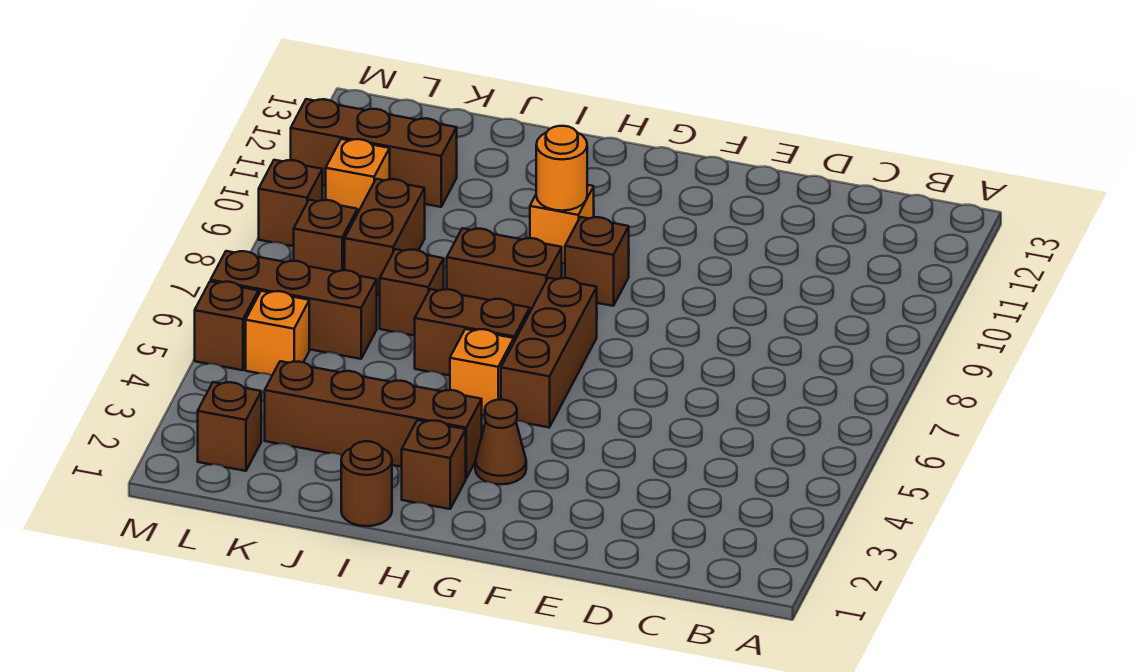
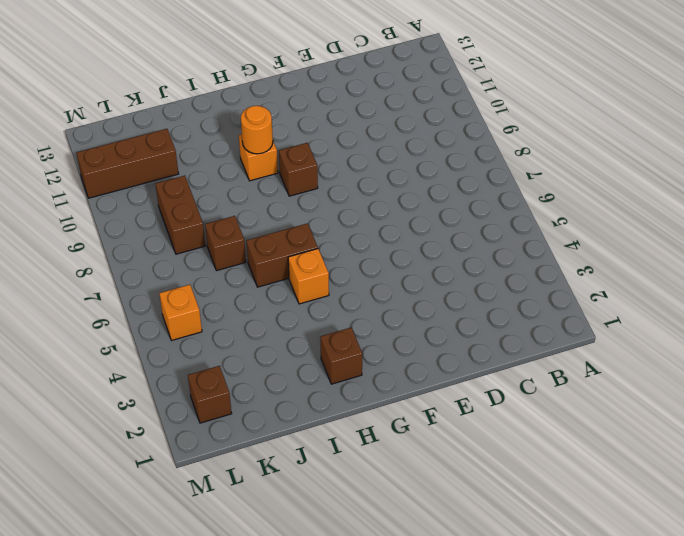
none -> brown 1x1 cone [475,400,526,484]
none -> brown 1x3 brick [501,278,597,427]
none -> brown 1x4 brick [265,361,482,478]

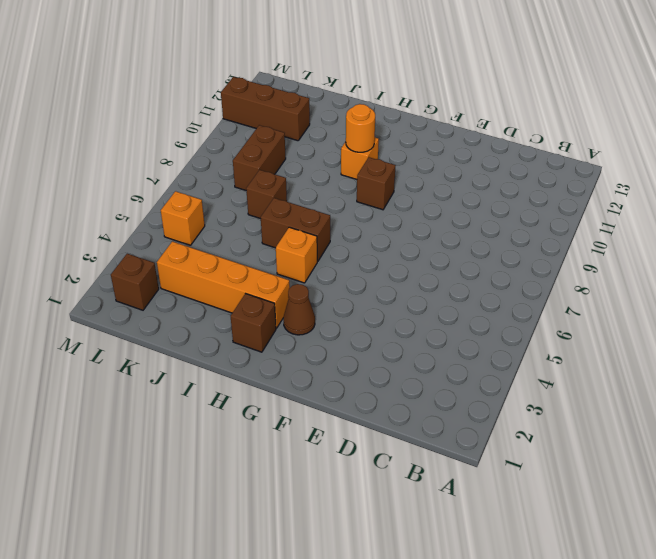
orange 1x4 brick [157,241,290,328] -> brown 1x4 brick [265,361,482,478]
none -> brown 1x3 brick [501,278,597,427]
none -> brown 1x2 brick [447,228,562,311]
none -> brown 1x1 round brick [341,441,392,526]

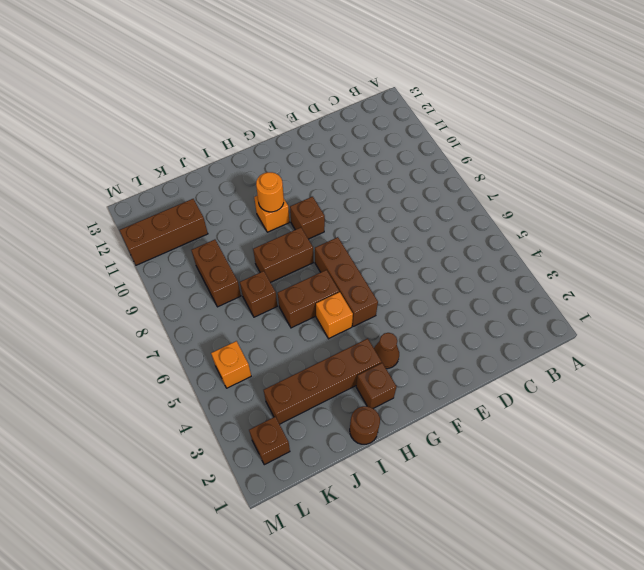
none -> brown 1x3 brick [211,251,377,359]
none -> brown 1x1 brick [294,200,357,272]
none -> orange 1x1 brick [326,139,390,214]

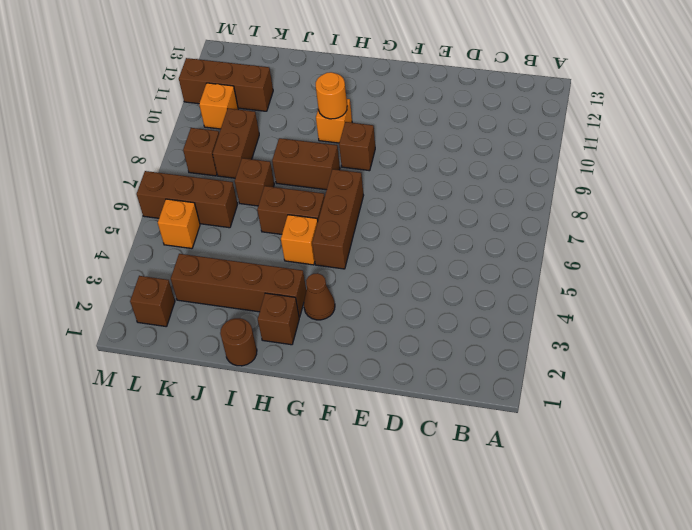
none -> brown 1x1 brick [195,281,258,370]
none -> brown 1x1 brick [259,160,322,246]

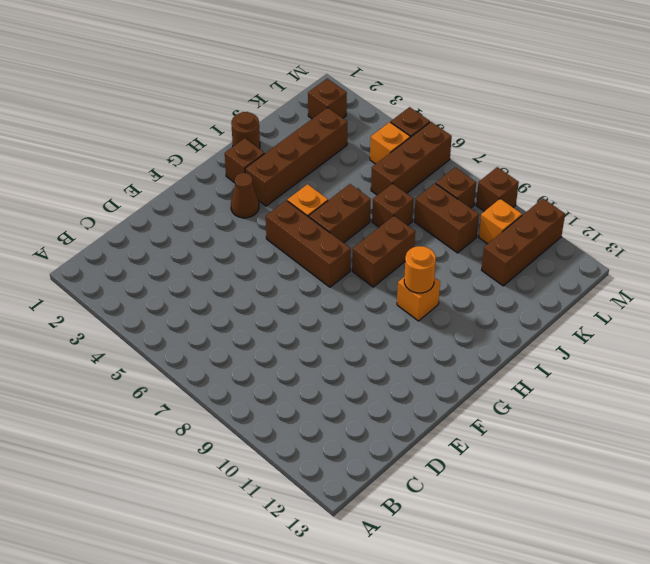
none -> brown 1x1 brick [565,217,629,306]

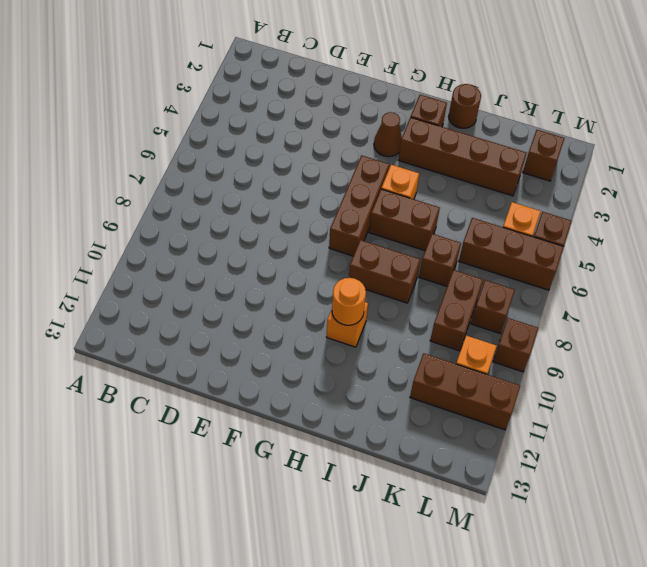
none -> brown 1x1 brick [565,217,629,306]

